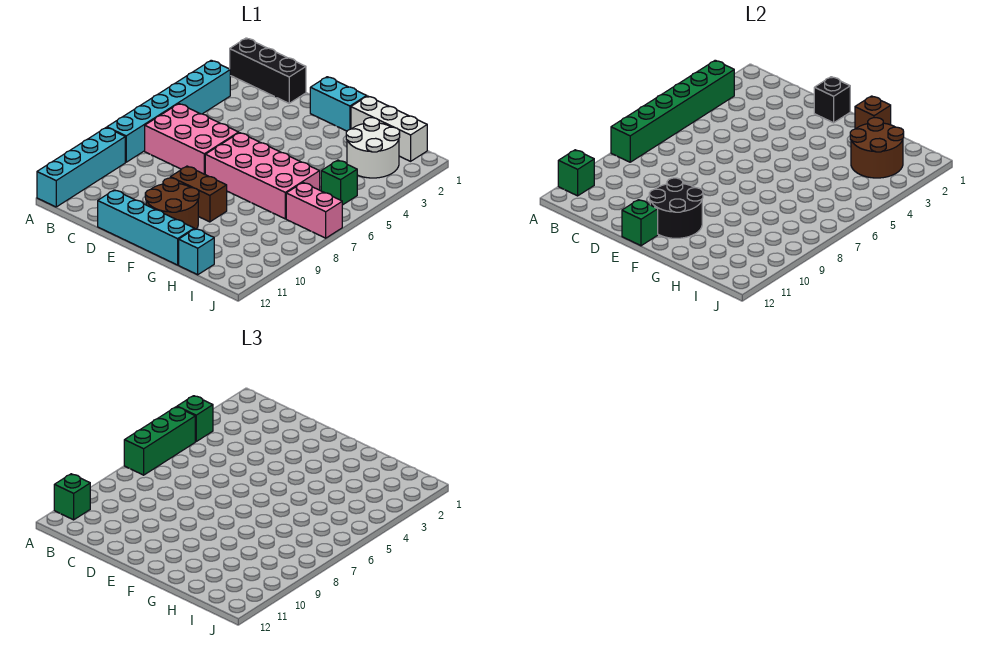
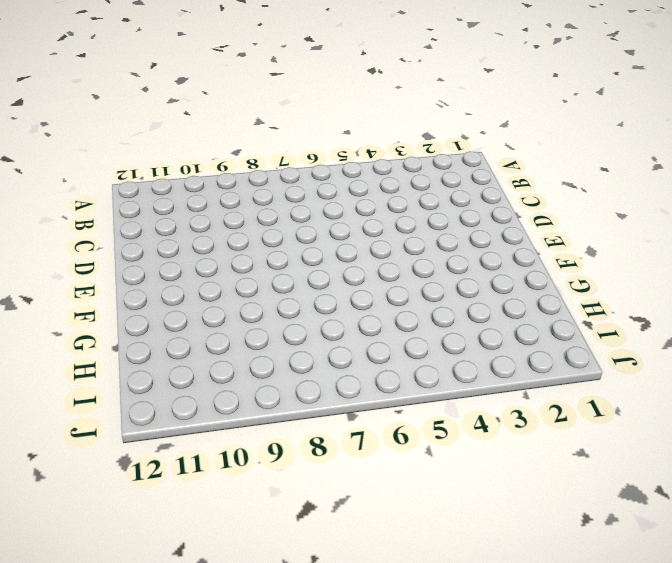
none -> black 1x3 brick [230,38,306,103]
none -> cyan 1x6 brick [107,60,230,162]
none -> cyan 1x4 brick [37,128,125,207]

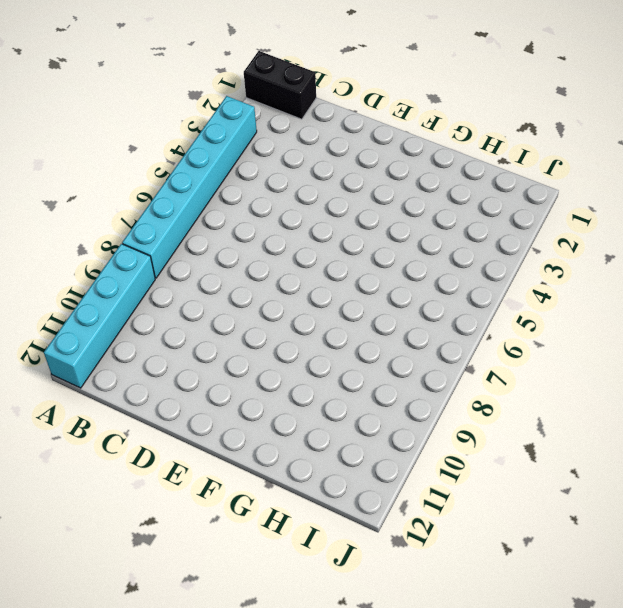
black 1x2 brick [244,51,316,119] -> black 1x3 brick [230,38,306,103]
none -> pink 2x3 brick [145,104,239,174]
none -> cyan 1x4 brick [98,190,194,265]
none -> cyan 1x2 brick [310,77,367,131]

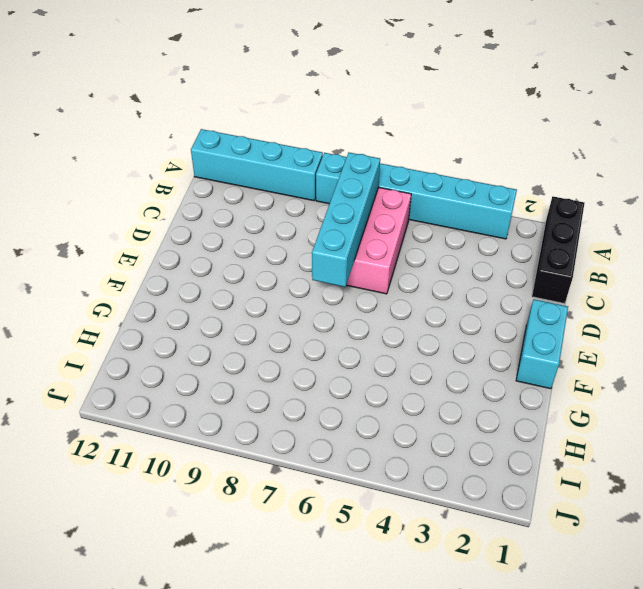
cyan 1x4 brick [312,153,380,287] -> cyan 1x4 brick moved to [98,190,194,265]
none -> pink 2x4 brick [205,133,320,219]
none -> brown 1x2 brick [170,166,227,222]
none -> brown 2x2 round brick [145,178,199,229]

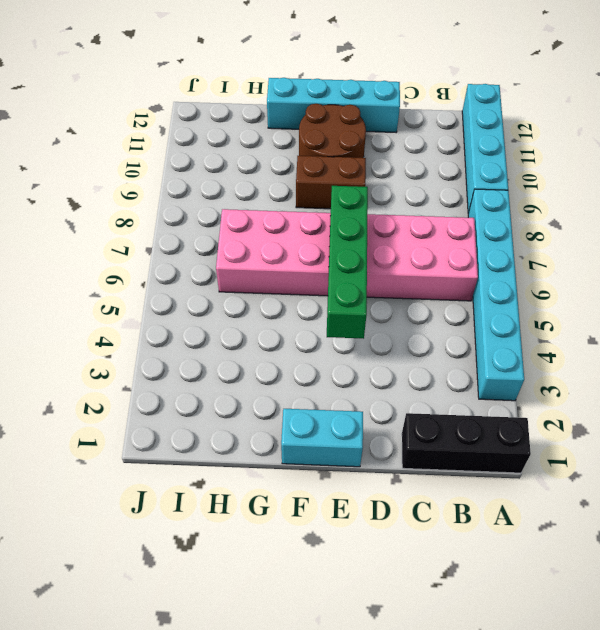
green 1x4 brick [327,186,368,339] -> none
none -> white 1x3 brick [351,96,427,161]
none -> white 2x2 round brick [346,118,400,178]
none -> cyan 1x1 brick [179,229,214,275]

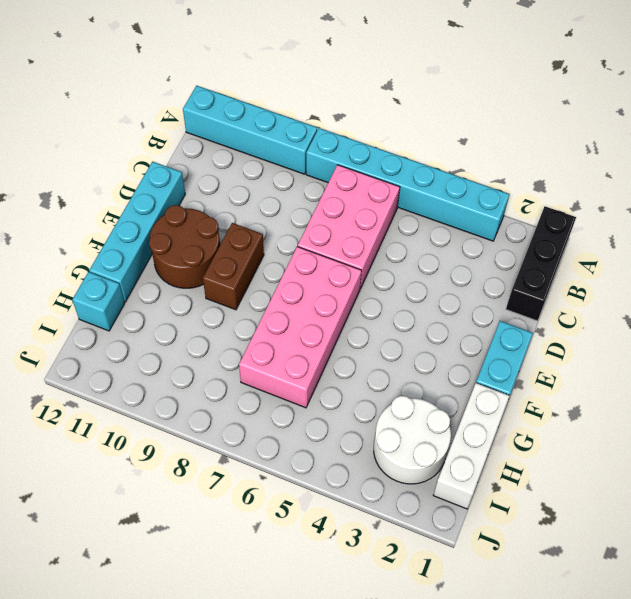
none -> green 1x1 brick [321,160,357,205]
none -> pink 1x2 brick [286,183,342,238]
none -> green 1x6 brick [611,60,734,162]

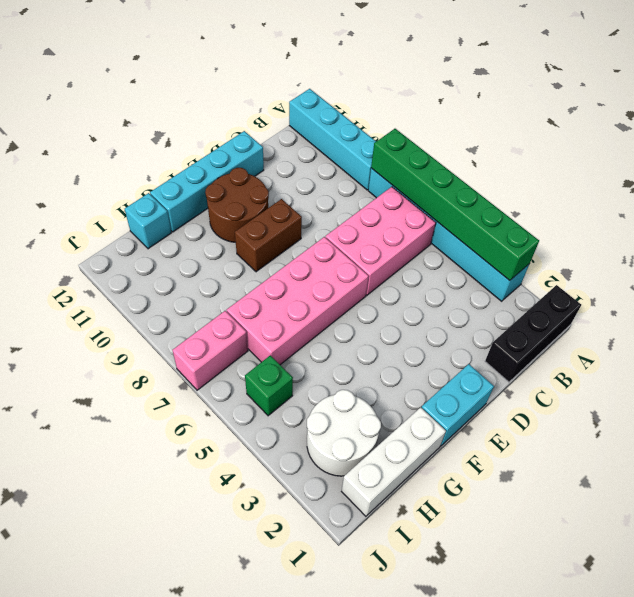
none -> green 1x1 brick [558,150,594,196]
none -> black 1x1 brick [814,77,850,123]
none -> black 2x2 round brick [649,178,703,238]

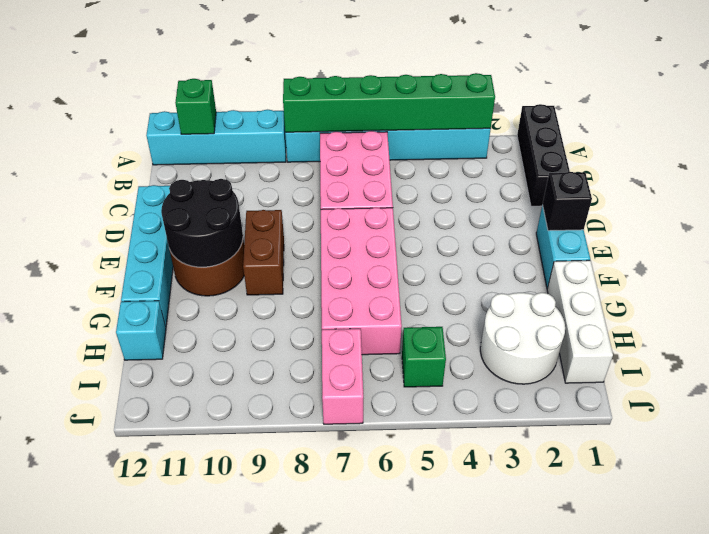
none -> green 1x1 brick [622,200,658,246]
none -> brown 1x1 brick [855,96,891,129]
none -> brown 2x2 round brick [850,118,904,178]

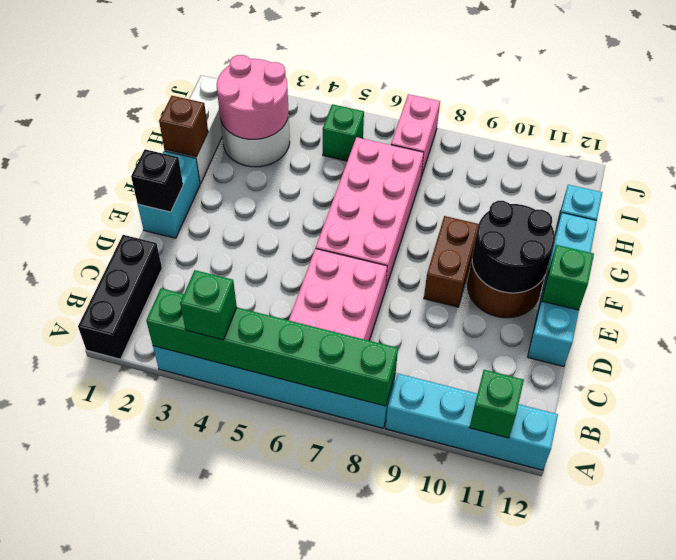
pink 2x2 round brick [217,55,289,139] -> brown 2x2 round brick [850,118,904,178]
none -> green 1x3 brick [124,407,195,475]
none -> green 1x1 brick [54,474,90,520]

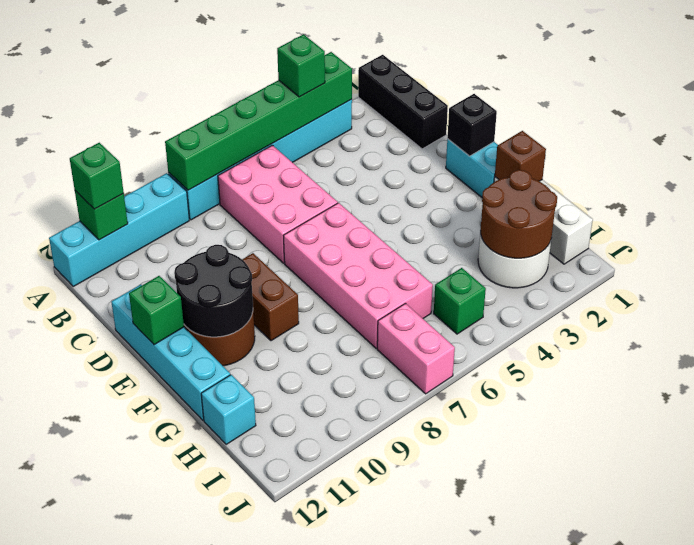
none -> green 1x3 brick [124,407,195,475]

